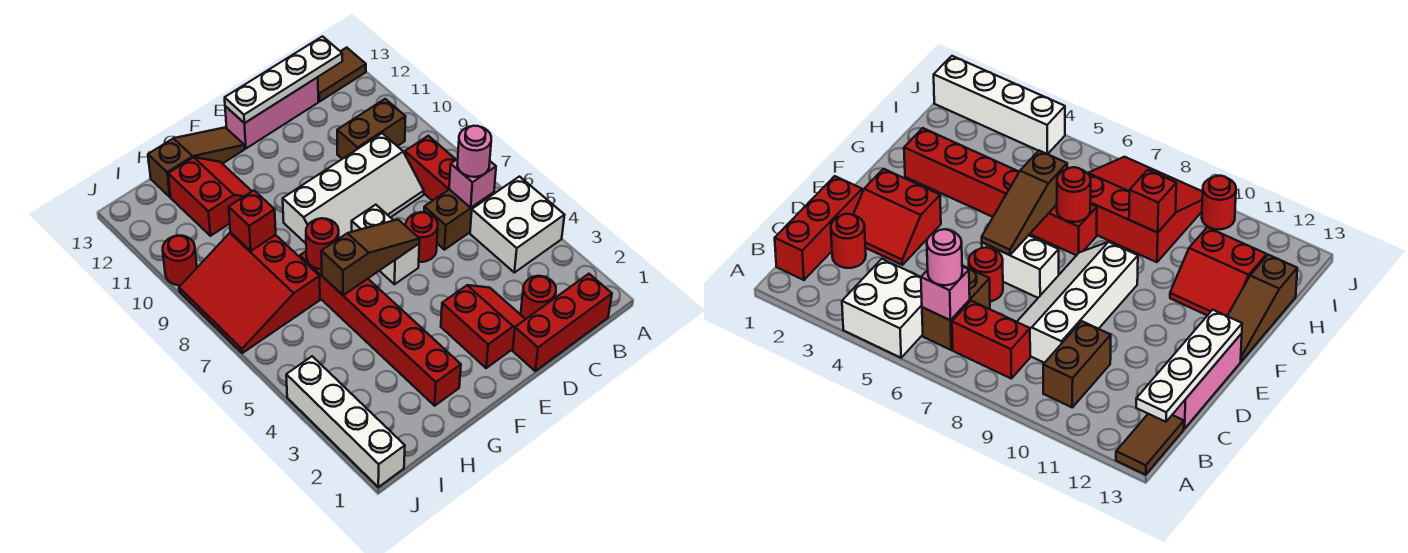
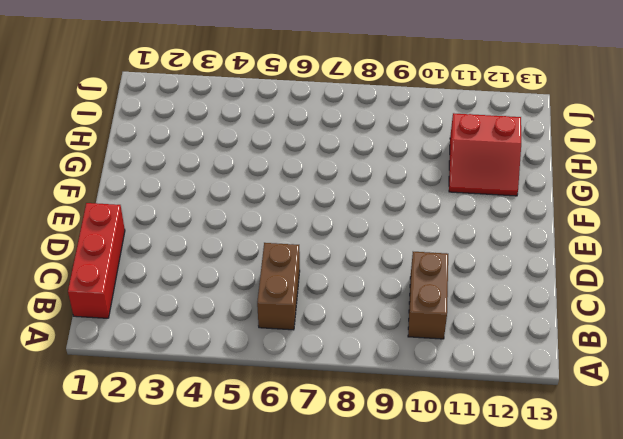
none -> white 2x2 brick [470,177,565,273]
none -> brown 1x2 tile [318,48,366,102]
none -> red 1x2 brick [405,136,456,201]

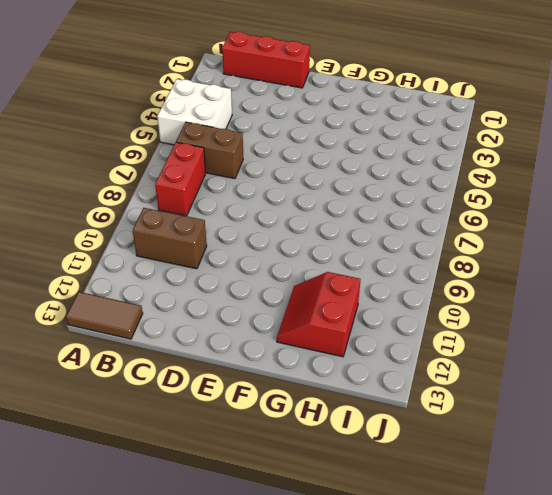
none -> red 1x1 round brick [521,276,556,319]
none -> white 2x4 slope [283,133,424,243]
none -> pink 1x3 brick [225,77,318,148]

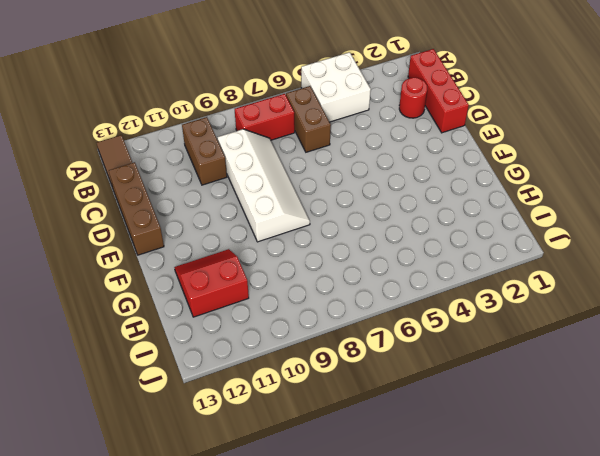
brown 1x3 brick [109,162,164,255] -> pink 1x3 brick [225,77,318,148]
none -> red 2x2 slope [441,285,525,368]
none -> red 1x1 round brick [406,212,438,262]
none -> white 1x2 brick [352,205,419,284]

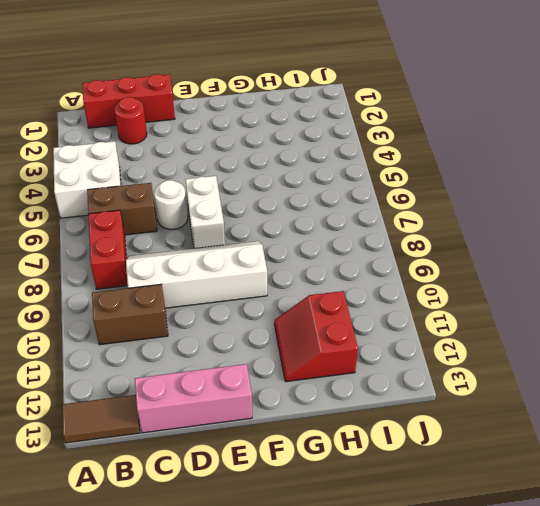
white 1x1 round brick [154,180,188,229] -> red 1x1 round brick [406,212,438,262]
none -> red 2x2 slope [441,285,525,368]
none -> brown 1x3 slope [148,128,245,197]
none -> red 1x6 brick [300,252,461,406]

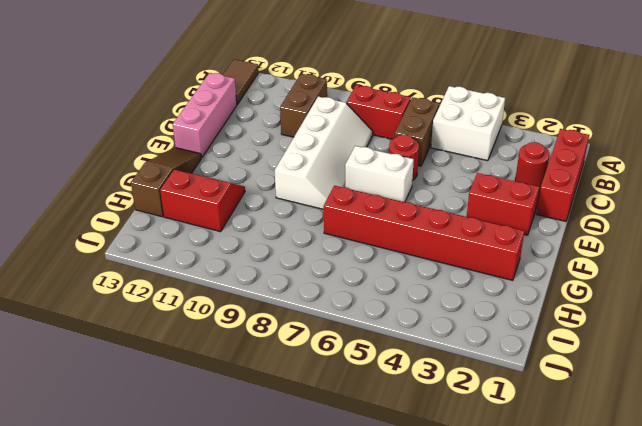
none -> red 3x3 slope [179,232,320,353]
none -> white 1x4 brick [286,356,405,487]
none -> red 1x1 round brick [163,236,197,285]

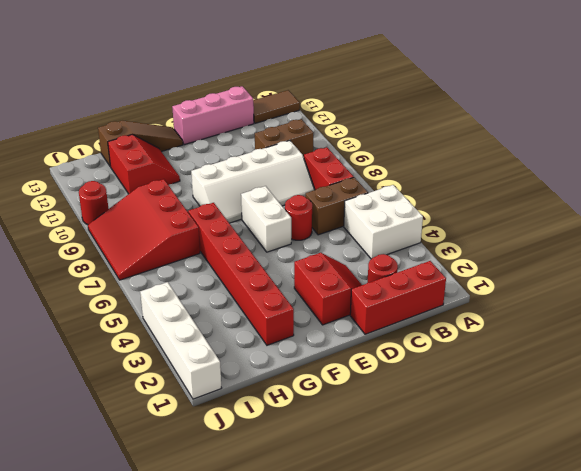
none -> pink 1x1 brick [449,159,496,208]
none -> white 1x4 plate [225,36,342,123]
none -> brown 1x3 slope [321,220,420,295]

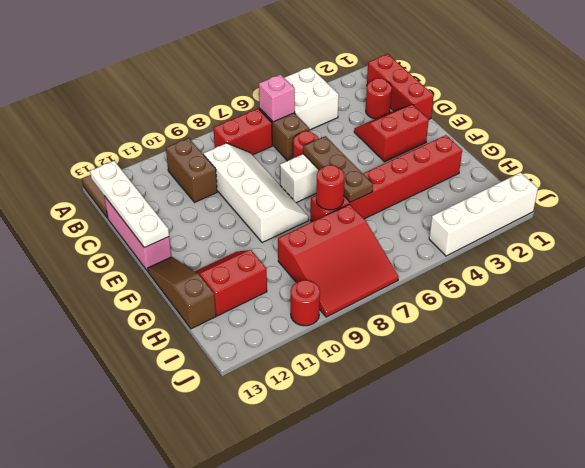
brown 1x3 plate [303,136,373,202] -> brown 1x3 slope [321,220,420,295]
none -> red 1x1 brick [229,190,276,251]
none -> pink 1x1 round brick [457,126,491,177]

